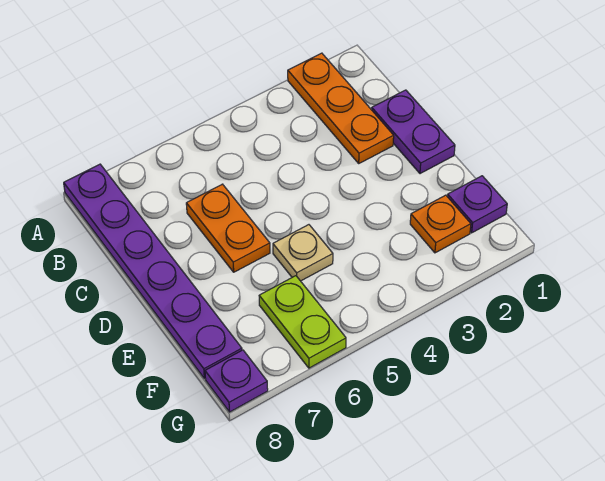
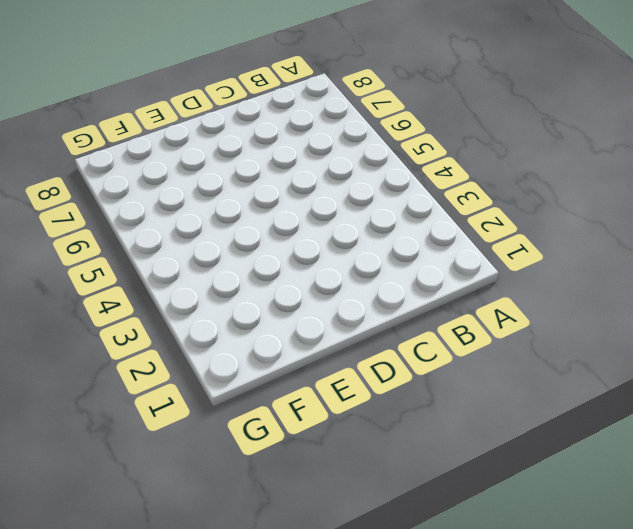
none -> orange 1x3 plate [288,53,394,163]
none -> purple 1x6 plate [64,164,242,379]

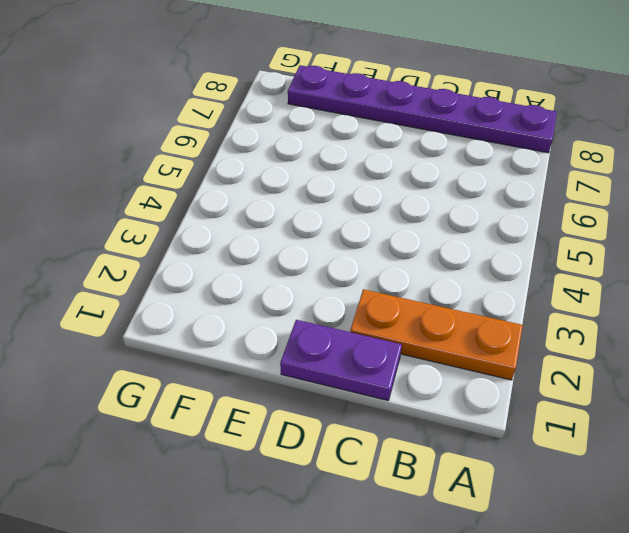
none -> orange 1x2 plate [186,184,270,272]
none -> tan 1x1 plate [273,225,333,281]

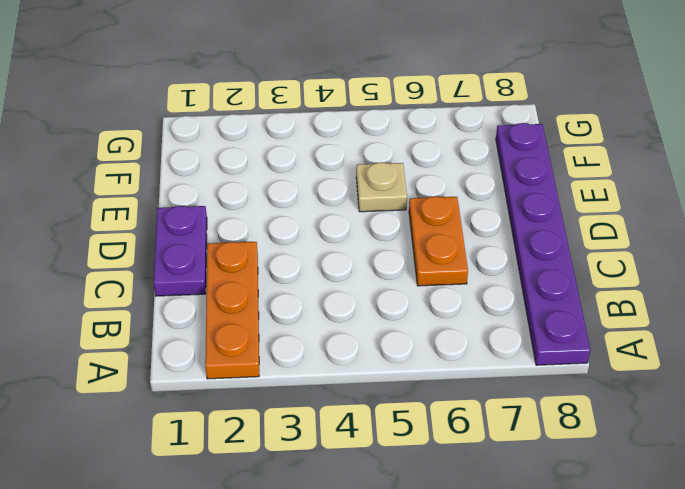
none -> purple 1x1 plate [447,176,507,233]
none -> orange 1x1 plate [410,195,471,253]

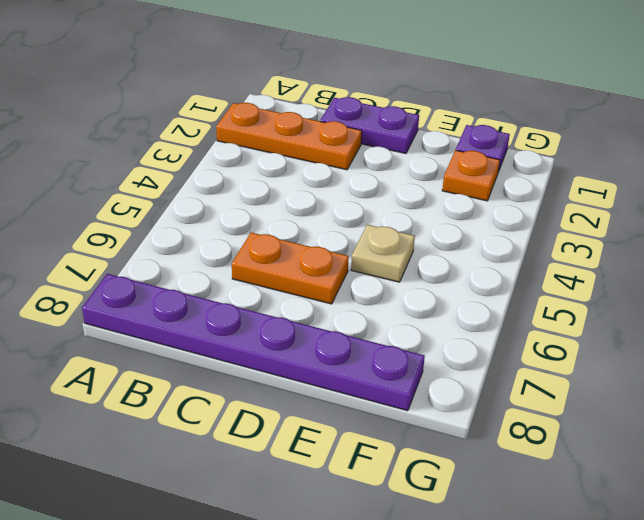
none -> lime 1x2 plate [259,276,346,368]
none -> purple 1x1 plate [205,350,268,412]

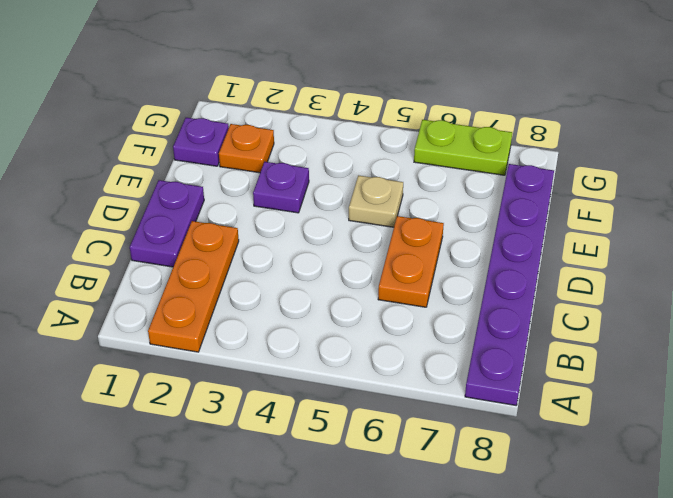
purple 1x1 plate [253,162,309,213] -> purple 1x1 plate moved to [205,350,268,412]
lime 1x2 plate [414,120,512,175] -> lime 1x2 plate turned to [259,276,346,368]

